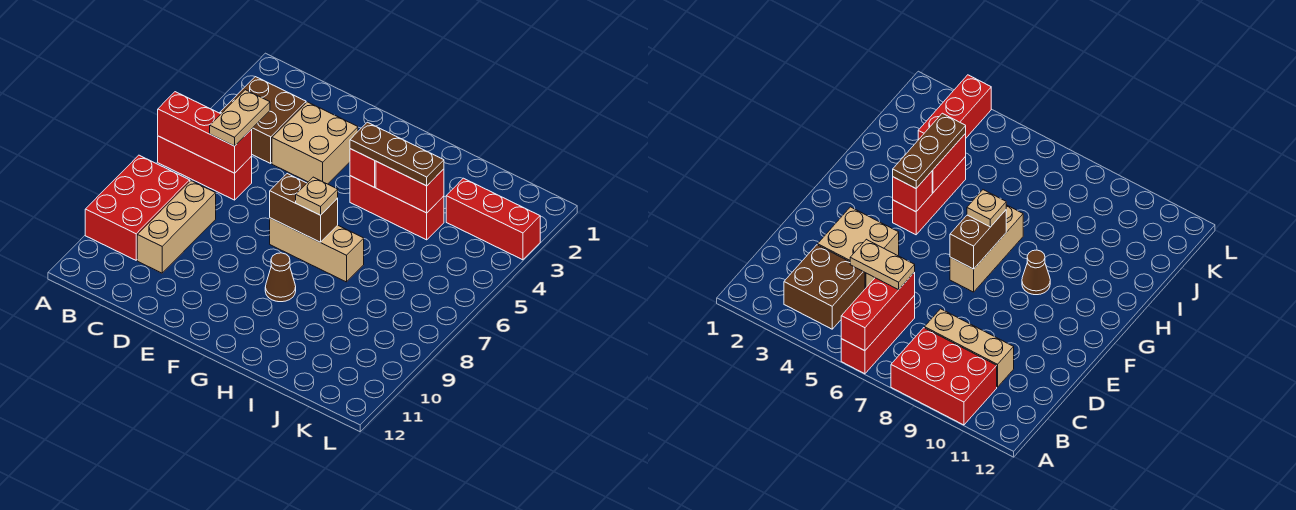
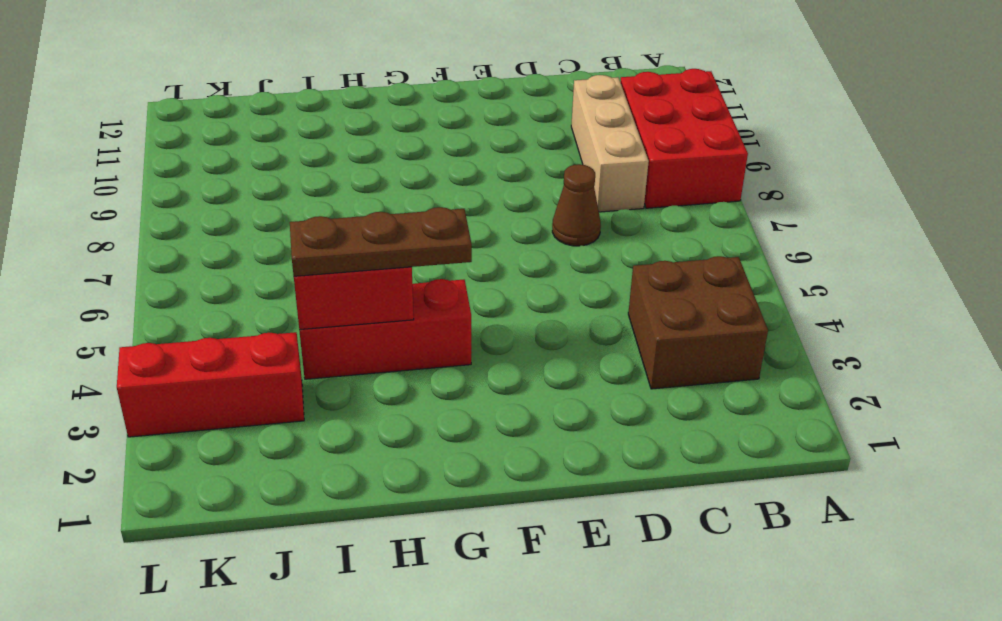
brown 1x1 cone [552,164,601,246] -> brown 1x1 cone moved to [265,253,296,302]
none -> red 1x3 brick [158,136,252,200]
none -> tan 2x2 brick [272,102,358,184]
none -> tan 1x3 brick [270,218,364,282]

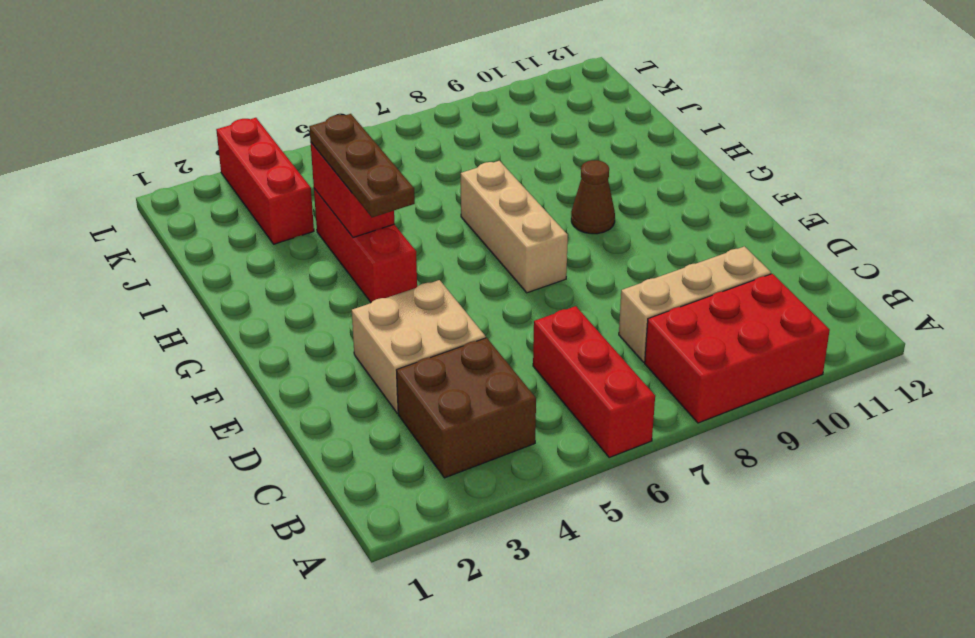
none -> red 1x3 brick [158,92,252,173]
none -> brown 1x2 brick [270,174,338,242]
none -> red 1x1 brick [350,149,376,187]

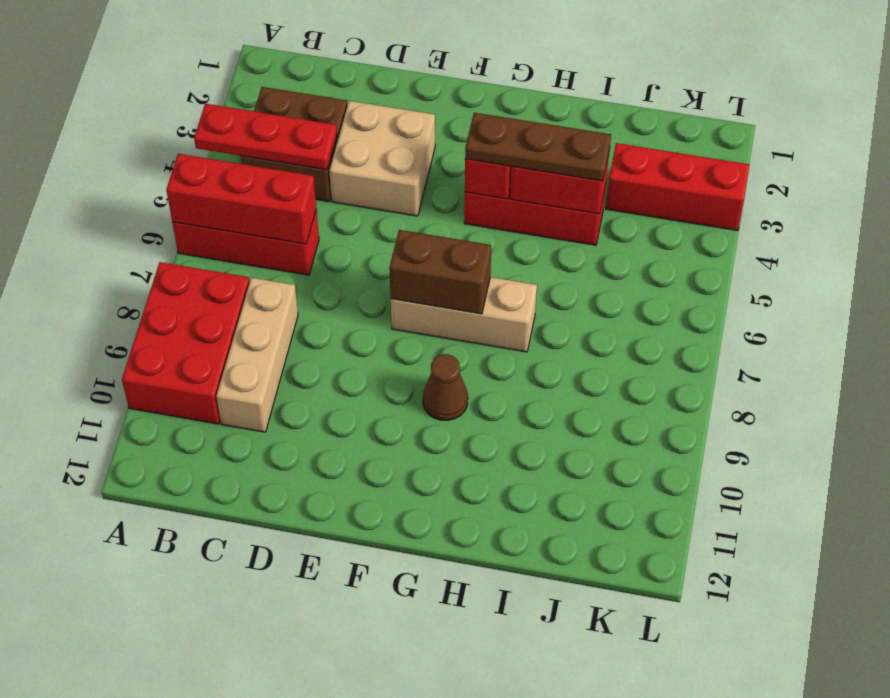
red 1x3 plate [194,104,337,170] -> none
none -> tan 1x2 plate [210,90,270,146]
none -> tan 1x1 plate [296,177,338,215]

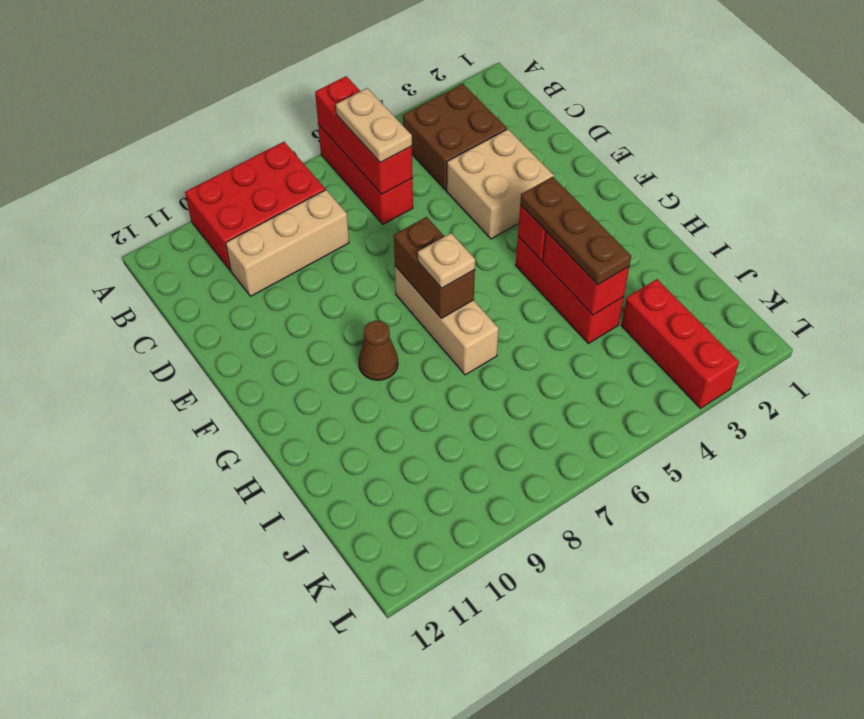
tan 1x2 plate [336,88,412,163] -> tan 1x2 plate turned to [210,90,270,146]

